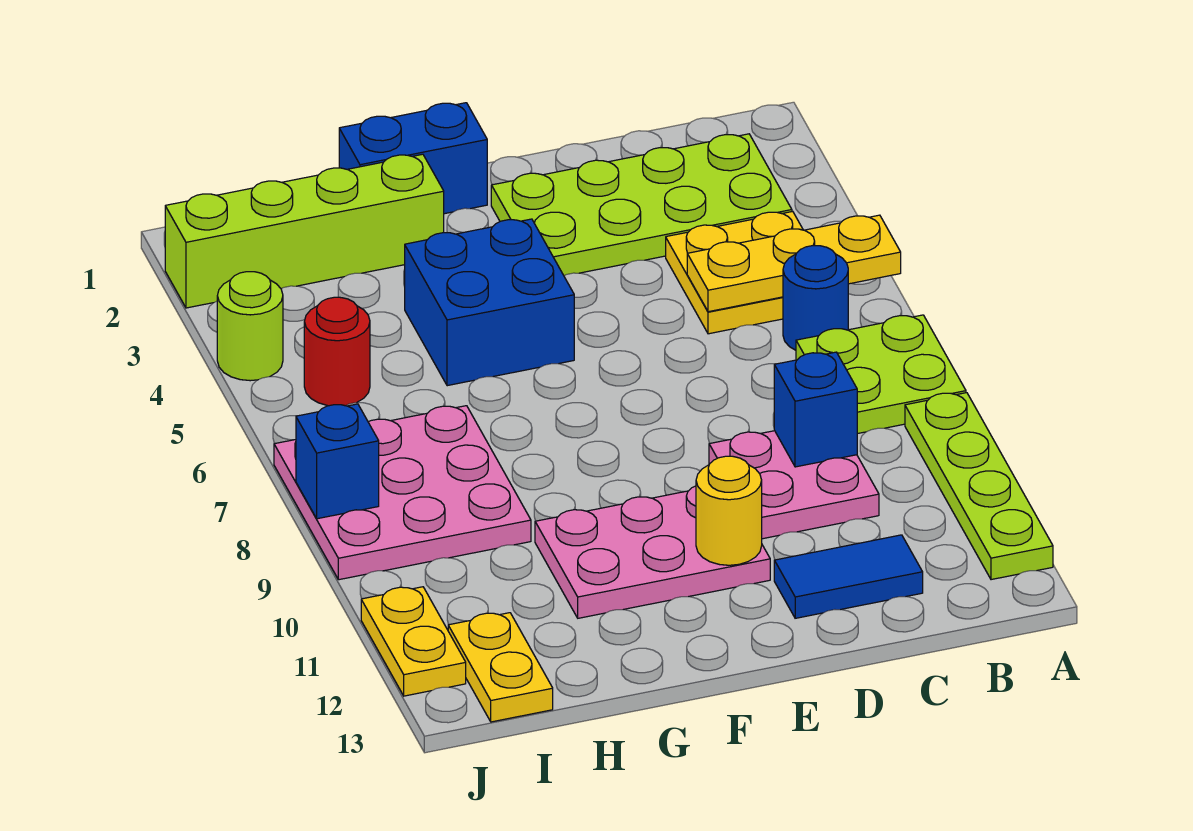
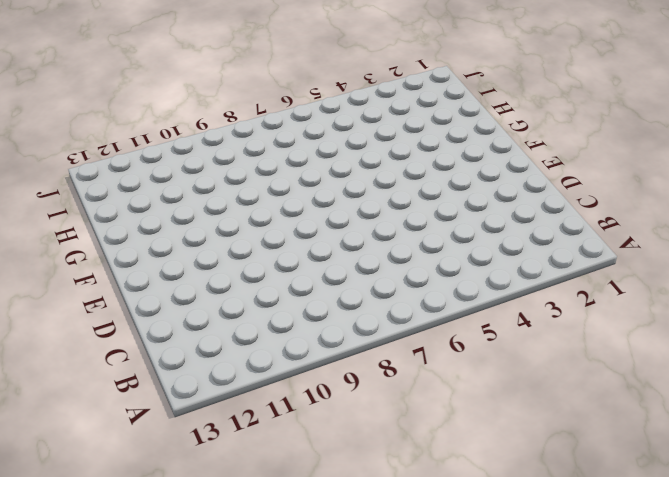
none -> lime 2x2 plate [796,315,966,434]
none -> lime 1x4 plate [905,393,1053,580]
none -> lime 2x4 plate [491,134,792,275]

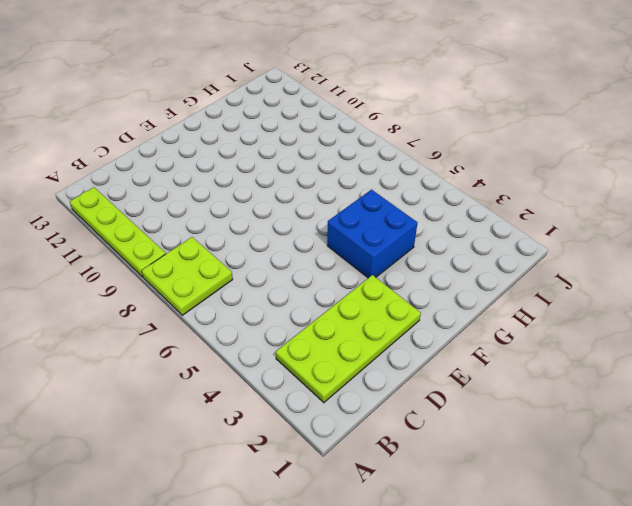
none -> yellow 2x2 plate [666,211,803,334]
none -> blue 1x1 round brick [783,246,848,350]
none -> pink 2x2 plate [709,431,879,539]

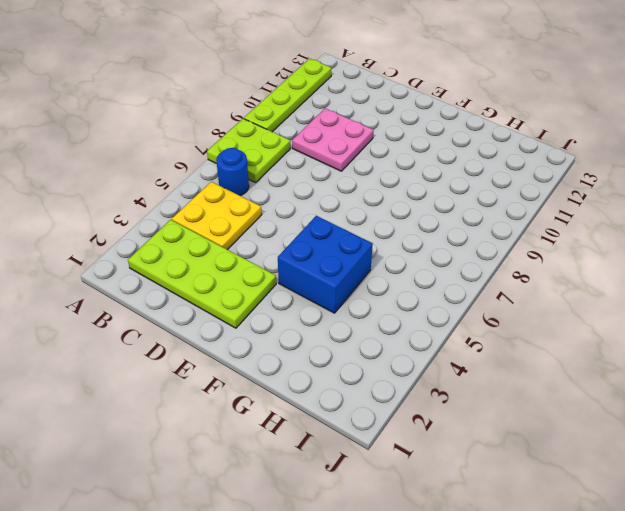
none -> blue 1x2 tile [774,535,923,618]
none -> pink 2x3 plate [535,486,770,618]
none -> blue 1x2 brick [339,103,487,214]

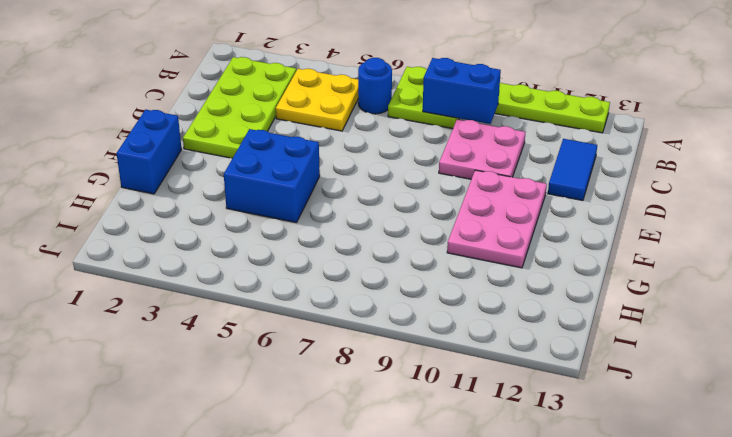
blue 1x2 brick [423,58,501,124] -> none
none -> lime 1x4 brick [165,154,444,308]
none -> pink 3x3 plate [274,406,531,580]
none -> red 1x1 round brick [304,297,370,406]

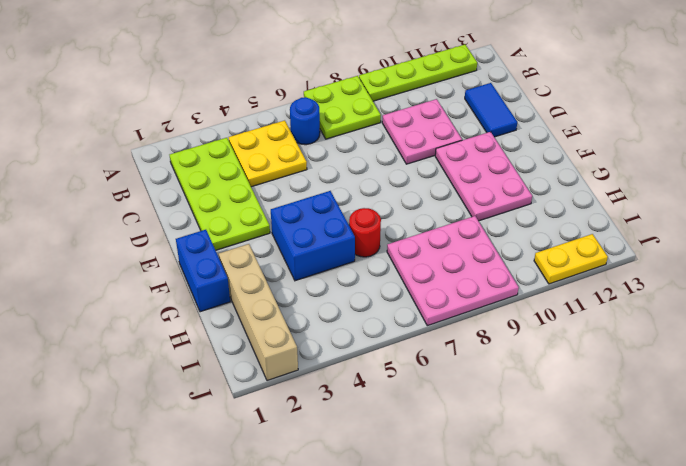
tan 1x4 brick [219,244,298,381] -> lime 1x4 brick [165,154,444,308]
red 1x1 round brick [349,208,381,257] -> red 1x1 round brick moved to [304,297,370,406]
none -> yellow 1x2 plate [448,613,553,722]
none -> lime 1x1 round brick [217,272,283,381]
none -> yellow 1x3 plate [687,215,901,312]

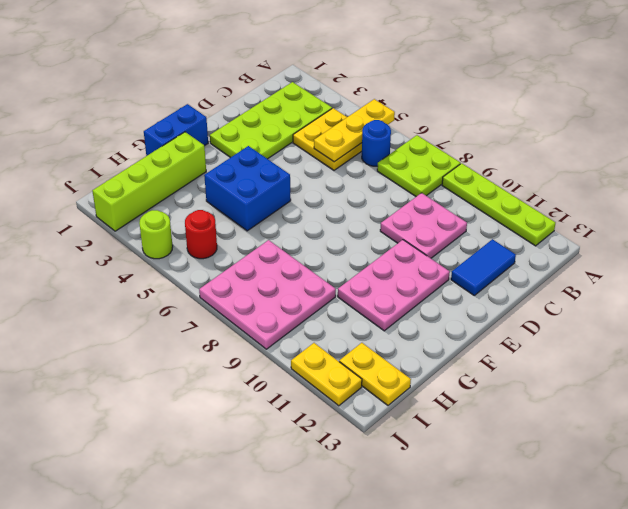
none -> blue 1x1 brick [774,352,857,467]
none -> yellow 1x1 round brick [696,456,762,565]
none -> blue 1x1 brick [296,404,379,519]

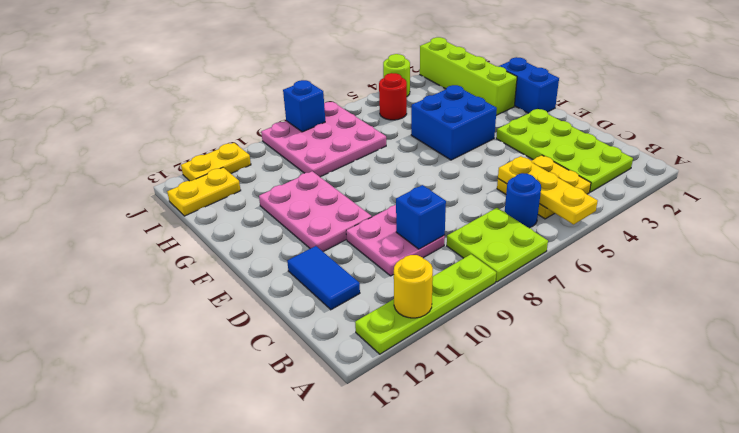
yellow 1x1 round brick [394,255,433,318] -> yellow 1x1 round brick moved to [696,456,762,565]

